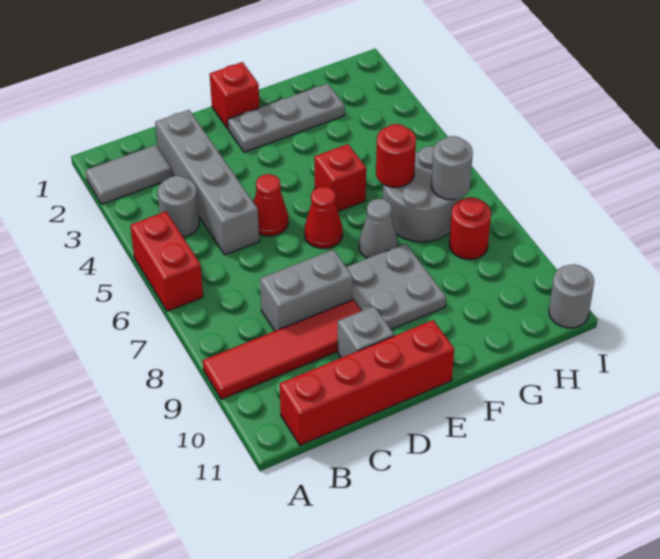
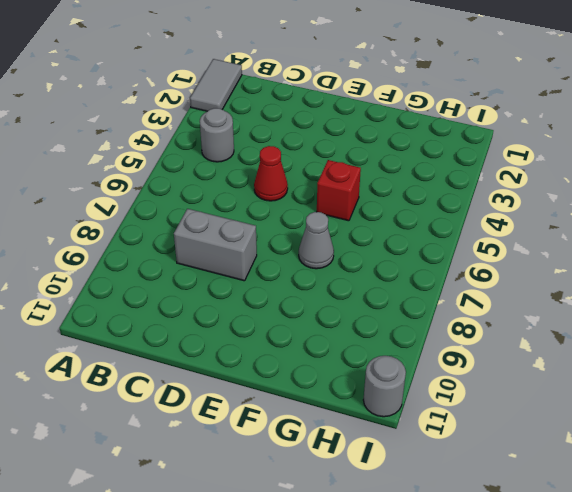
grey 1x2 tile [190,59,242,111] -> grey 1x2 tile turned to [86,145,172,204]
none -> red 1x2 brick [130,212,203,311]
none -> red 1x4 tile [203,300,361,399]
none -> red 1x4 brick [280,320,454,445]

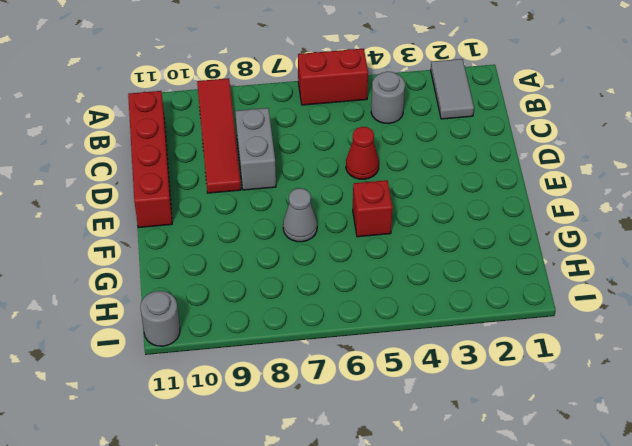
none -> grey 1x4 brick [155,110,259,255]
none -> grey 1x1 brick [338,306,394,358]
none -> red 1x1 brick [210,62,260,129]

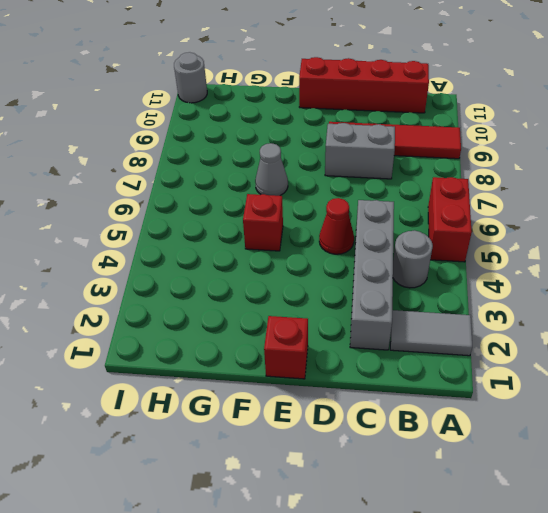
none -> grey 1x1 brick [338,306,394,358]
none -> grey 1x3 plate [228,84,345,152]
none -> red 1x1 cone [305,186,343,248]

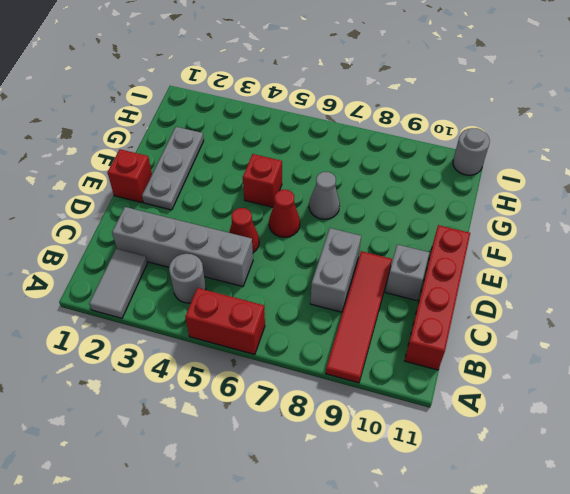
none -> grey 2x2 plate [347,243,446,329]
none -> grey 2x2 round brick [382,146,461,242]
none -> red 1x1 round brick [449,197,491,259]

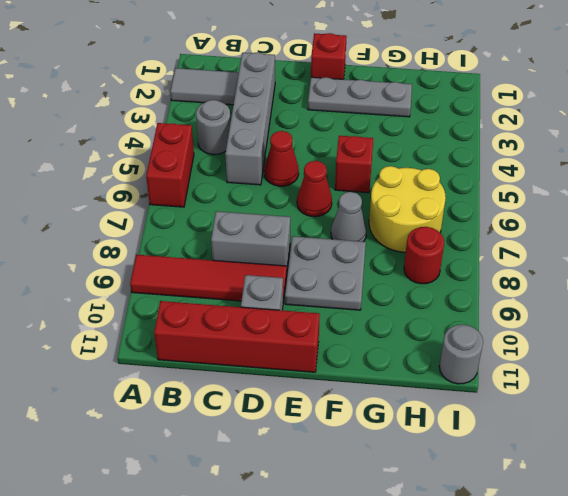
yellow 2x2 round brick [369,166,446,252] -> grey 2x2 round brick [382,146,461,242]
none -> red 1x1 round brick [376,124,416,187]
none -> grey 1x1 round brick [431,136,473,200]

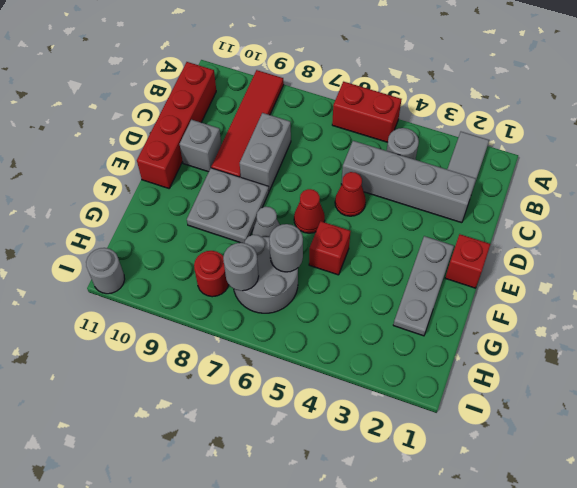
grey 1x1 round brick [269,224,303,272] -> red 1x1 round brick [376,124,416,187]

